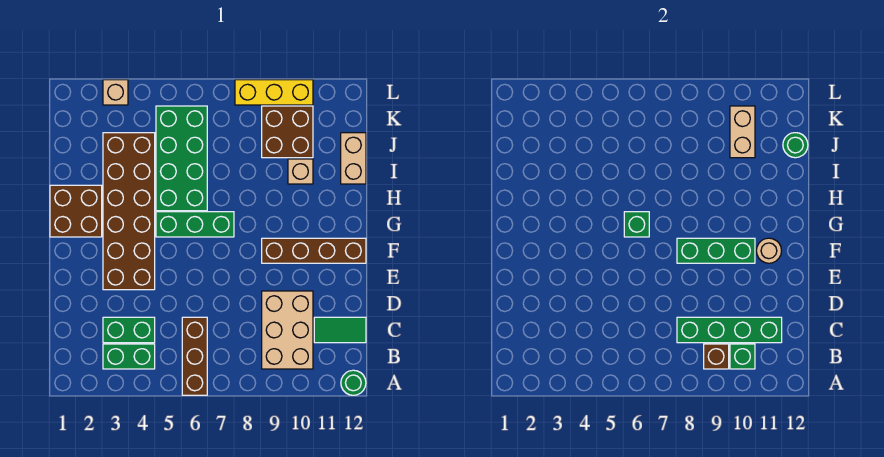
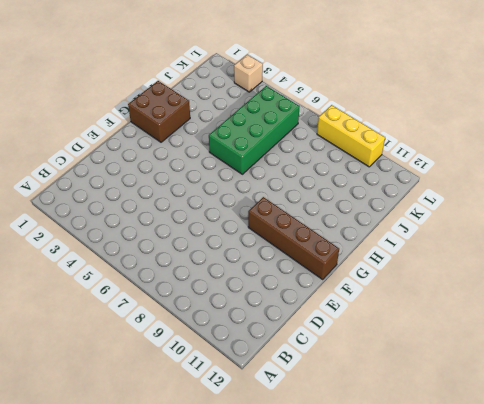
none -> brown 1x3 brick [182,317,207,395]
none -> green 1x1 round brick [341,370,366,395]
none -> green 1x2 brick [103,344,155,369]

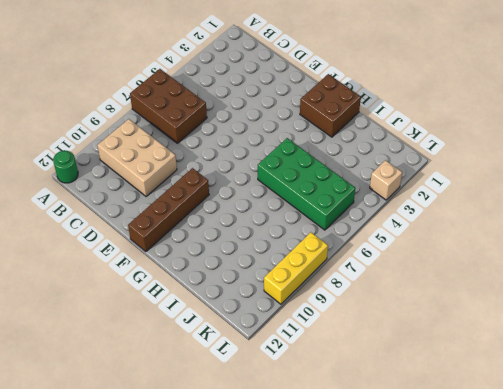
brown 2x3 brick [130,69,207,143] -> brown 1x3 brick [182,317,207,395]
none -> green 1x2 brick [103,344,155,369]
none -> green 1x2 brick [103,317,155,343]
none -> green 1x2 tile [314,317,366,343]

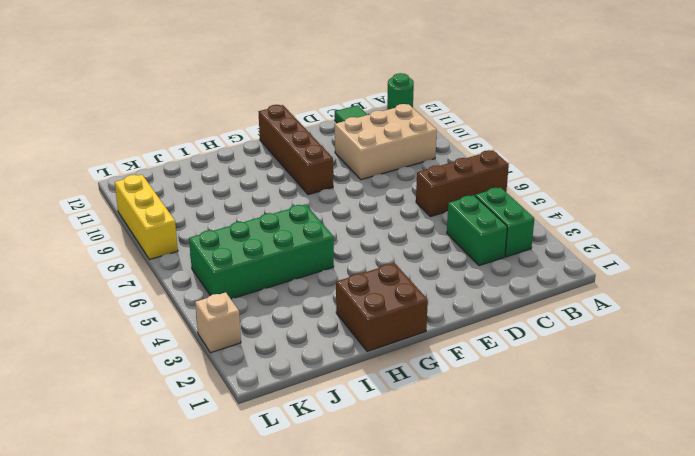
none -> brown 2x6 brick [103,133,155,290]
none -> green 1x3 brick [156,212,234,237]
none -> tan 1x1 brick [288,159,313,184]

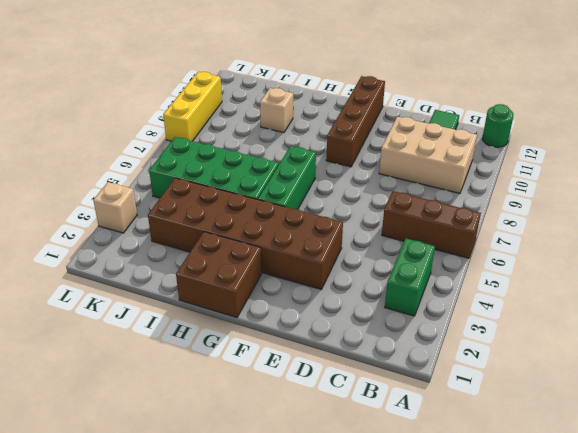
none -> green 1x2 brick [103,317,155,343]
none -> tan 1x2 brick [341,133,366,184]
none -> brown 2x2 brick [262,106,313,158]

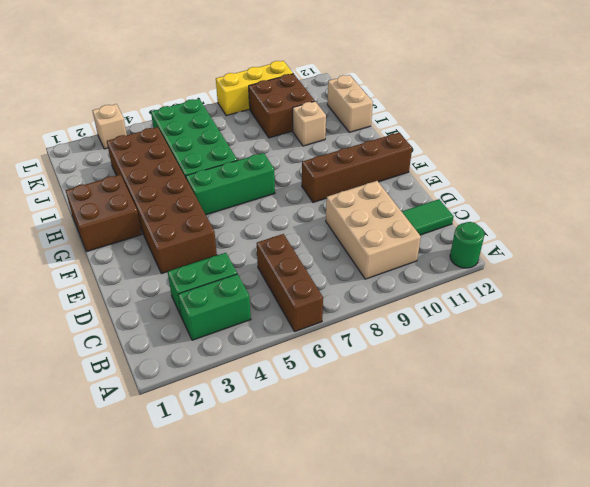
none -> brown 1x1 brick [704,344,729,369]
none -> green 1x1 brick [730,344,755,369]
none -> green 1x4 brick [677,317,782,343]

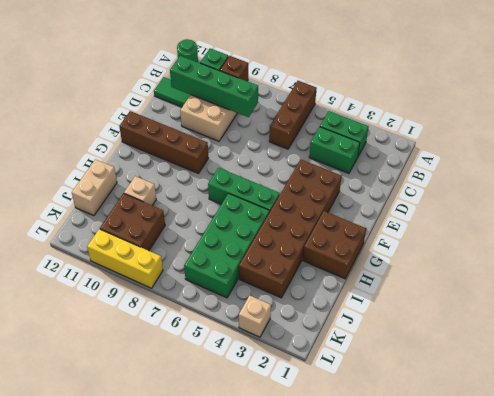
none -> green 1x3 brick [677,238,755,263]
none -> tan 1x1 round brick [756,238,781,263]
none -> green 1x1 brick [624,212,649,237]

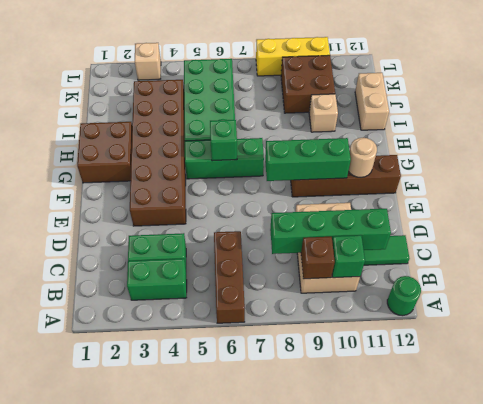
none -> tan 1x2 brick [730,106,755,158]
none -> green 1x1 round brick [783,133,808,158]

